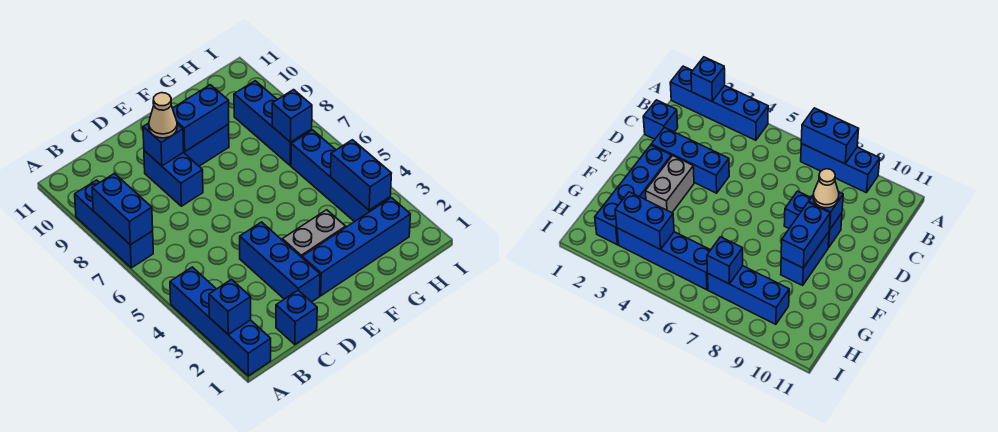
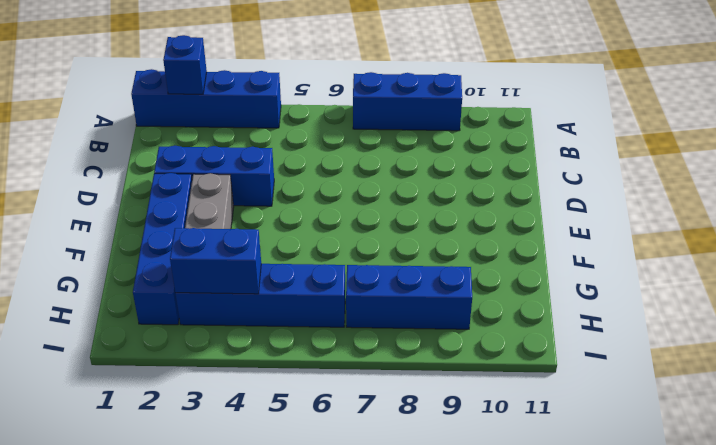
none -> blue 1x1 brick [276,290,317,345]
none -> blue 1x2 brick [144,151,203,206]
none -> blue 1x2 brick [183,124,229,166]

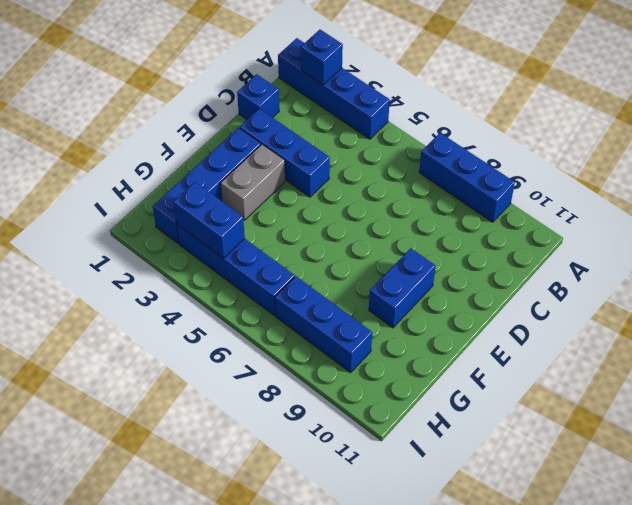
none -> blue 1x2 brick [144,151,203,206]
none -> blue 1x2 brick [92,173,153,245]
none -> blue 1x1 brick [143,123,184,166]

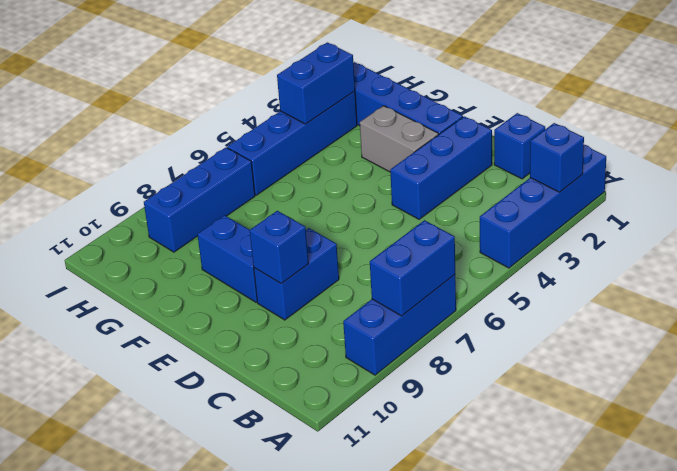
none -> blue 1x2 brick [172,85,229,152]
none -> blue 1x1 brick [272,90,312,142]
none -> tan 1x1 cone [149,93,177,138]

